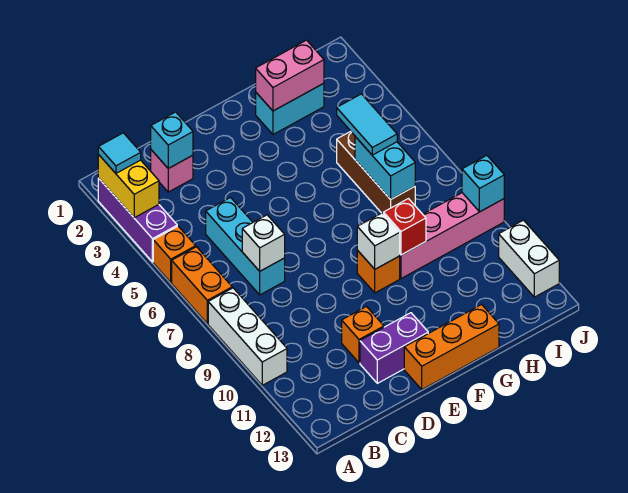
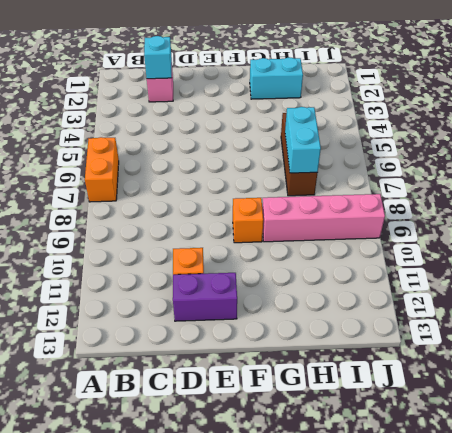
none -> purple 1x3 brick [98,178,177,262]
none -> orange 1x1 brick [153,226,196,282]
none -> white 1x3 brick [208,288,287,385]

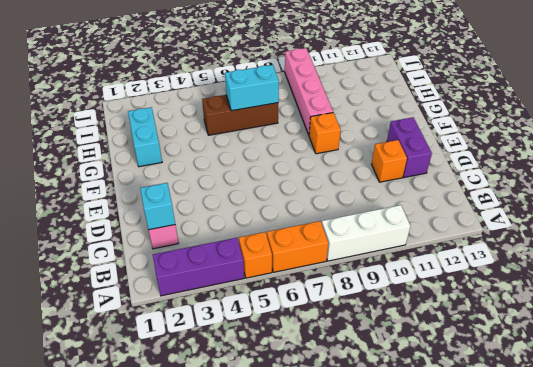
none -> cyan 1x3 brick [206,198,285,295]
none -> orange 1x3 brick [404,305,499,389]
none -> white 1x2 brick [499,220,559,297]

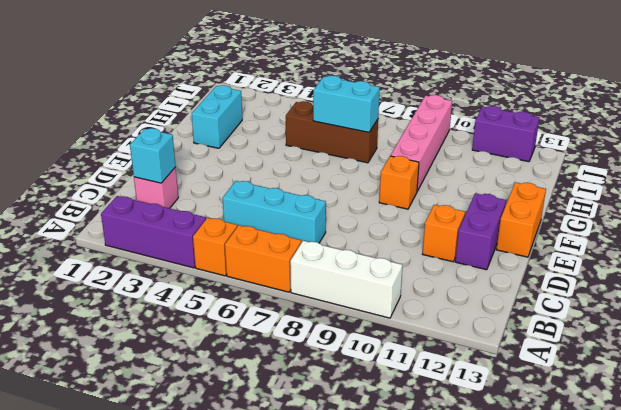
orange 1x2 brick [496,182,546,257] -> orange 1x3 brick [404,305,499,389]
purple 1x2 brick [472,106,539,162] -> white 1x2 brick [499,220,559,297]
none -> yellow 1x2 brick [98,155,159,218]
none -> white 1x1 brick [242,215,285,271]
none -> white 1x1 brick [357,213,400,269]

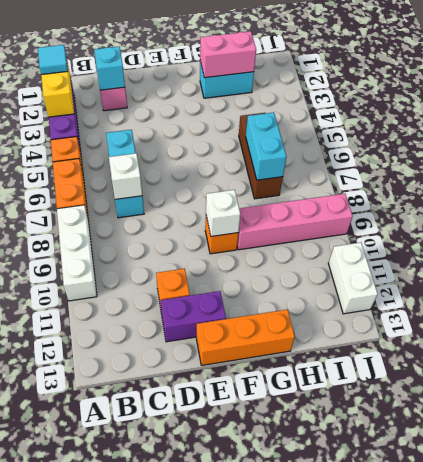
none -> red 1x1 brick [384,199,426,255]
none -> cyan 1x1 brick [462,156,504,212]
none -> cyan 1x2 tile [337,94,397,155]

